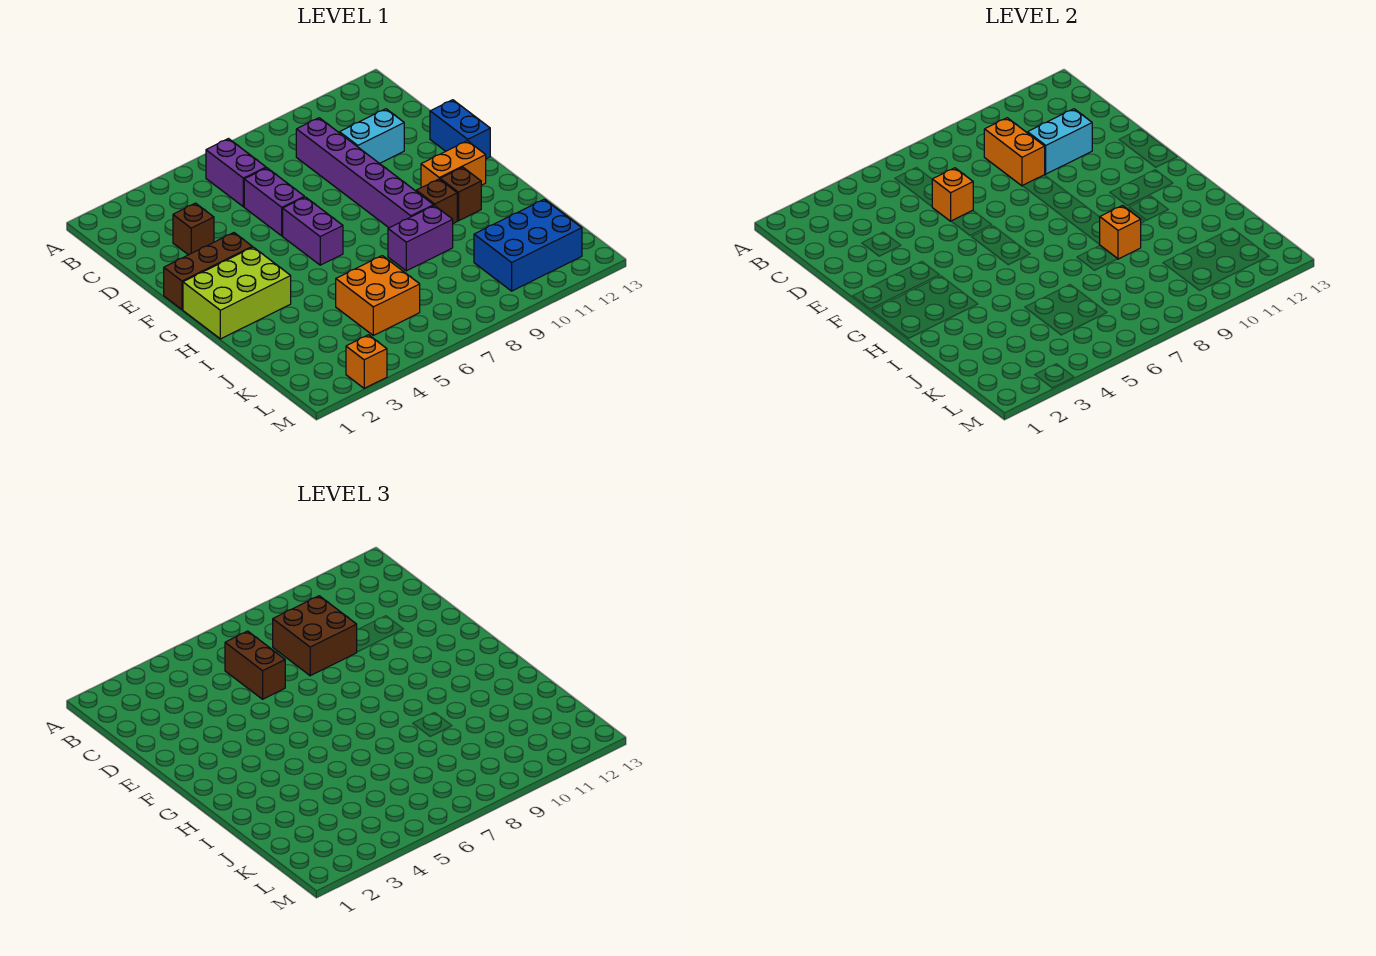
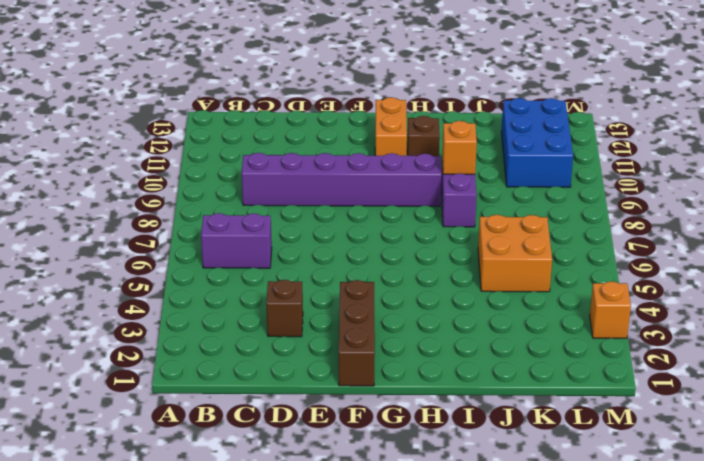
none -> purple 1x2 brick [244,168,304,236]
none -> cyan 1x2 brick [340,109,404,164]
none -> blue 1x2 brick [430,100,490,159]

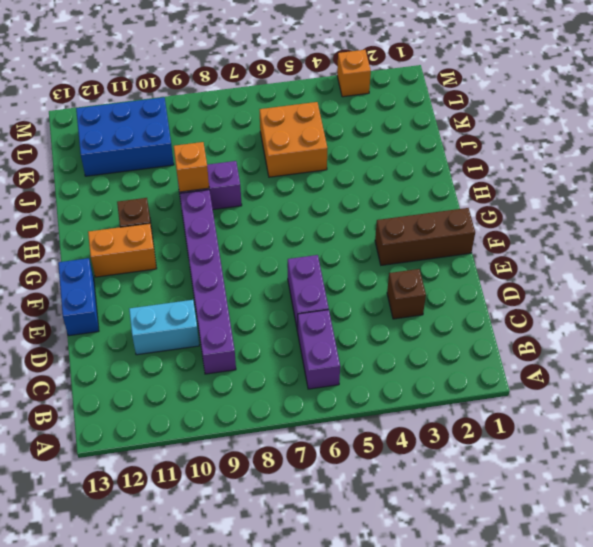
none -> purple 1x2 brick [283,197,343,265]
none -> lime 2x3 brick [183,247,291,339]
none -> brown 1x1 brick [416,179,457,223]

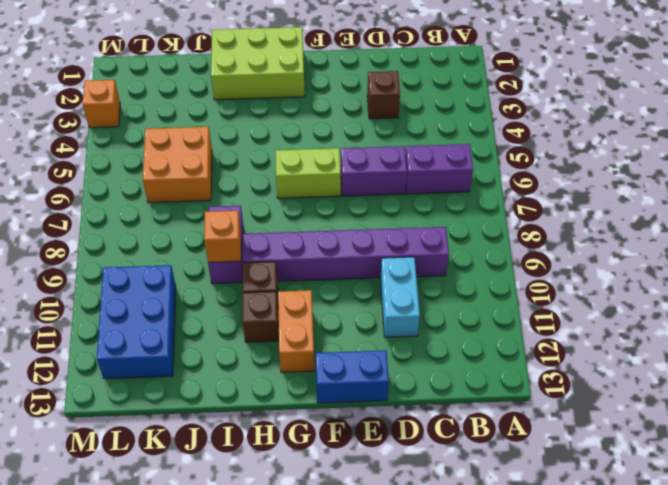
lime 1x2 brick [275,148,341,198] -> purple 1x2 brick [283,197,343,265]
lime 2x3 brick [211,27,305,100] -> lime 2x3 brick turned to [183,247,291,339]
none -> brown 1x3 brick [164,233,252,310]
none -> orange 1x2 brick [984,118,1045,186]
none -> orange 1x1 brick [932,168,973,221]

